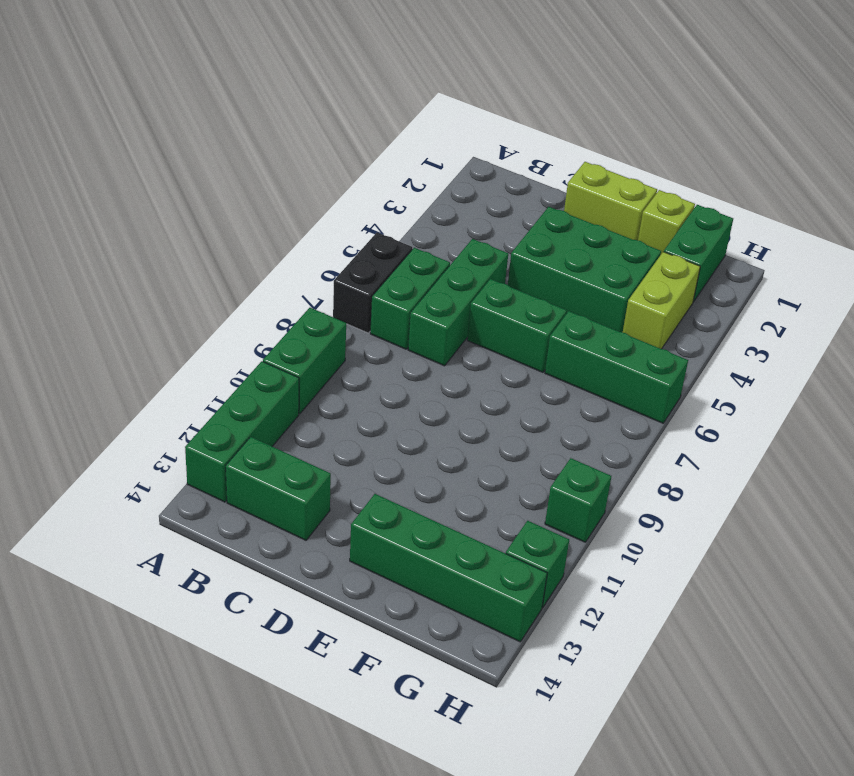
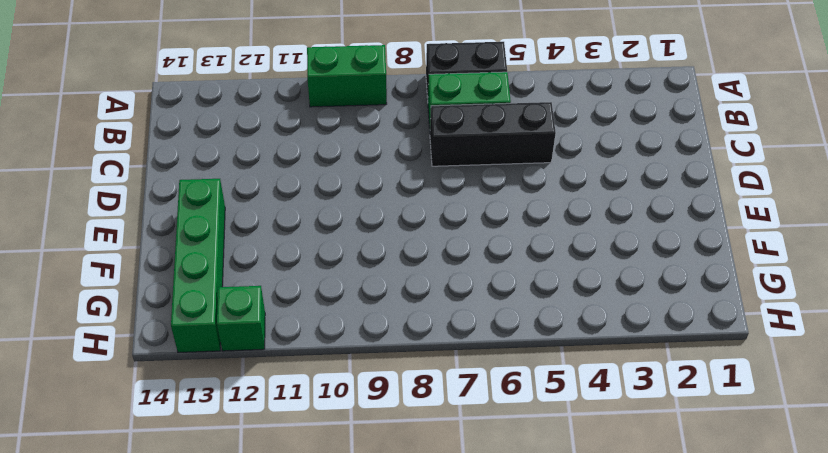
black 1x3 brick [430,102,556,166] -> green 1x3 brick [408,239,508,366]
none -> green 1x3 brick [185,361,299,502]
none -> green 1x2 brick [226,437,331,540]
none -> lime 1x2 brick [564,162,657,240]

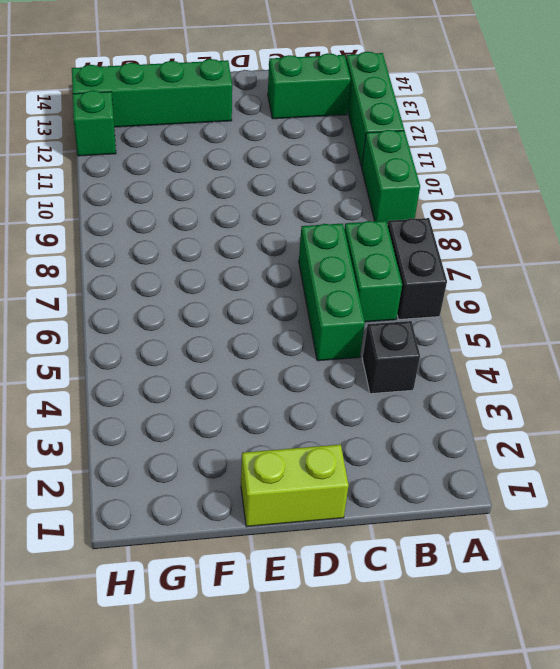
black 1x1 brick [363,321,420,394] -> none
none -> green 2x3 brick [508,207,661,332]
none -> green 1x2 brick [467,279,567,372]
none -> lime 1x1 brick [638,190,695,254]

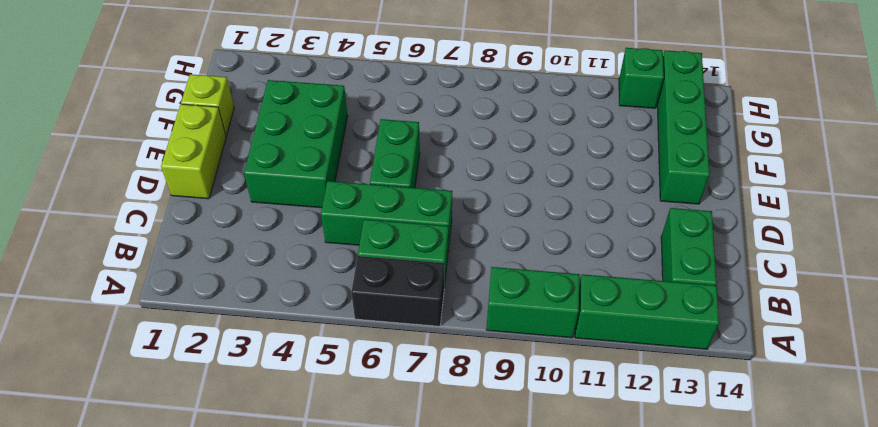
none -> green 1x3 brick [545,311,688,423]
none -> green 1x2 brick [664,205,733,302]
none -> lime 1x2 brick [623,252,700,349]

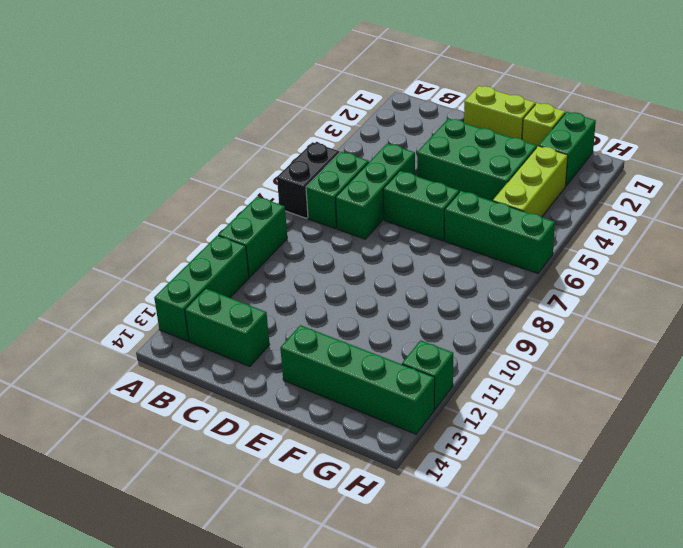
lime 1x3 brick [493,146,568,217] -> lime 1x2 brick [623,252,700,349]
none -> green 1x1 brick [545,458,611,542]

